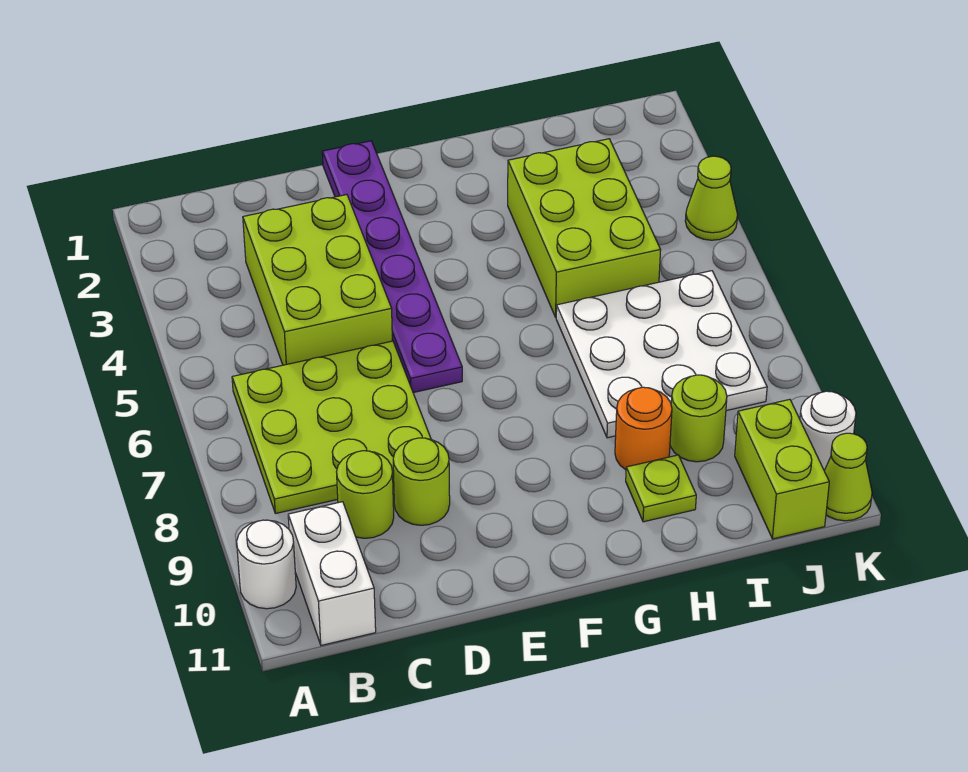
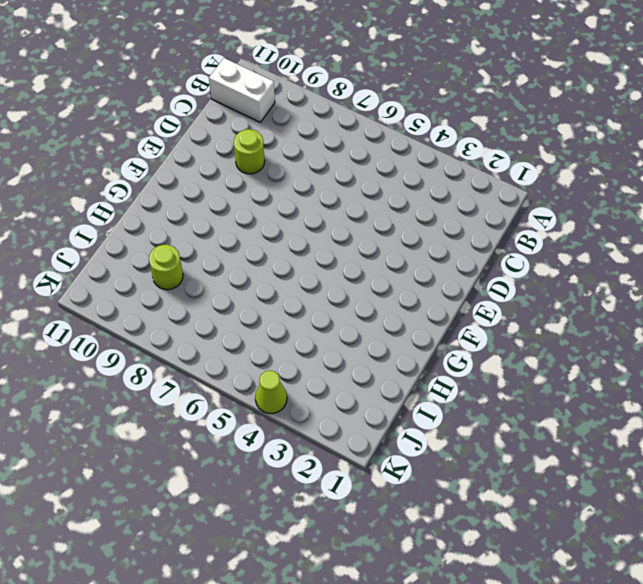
none -> white 1x1 round brick [237,520,296,609]
none -> lime 3x3 plate [232,341,431,514]
none -> lime 2x3 brick [243,195,392,365]

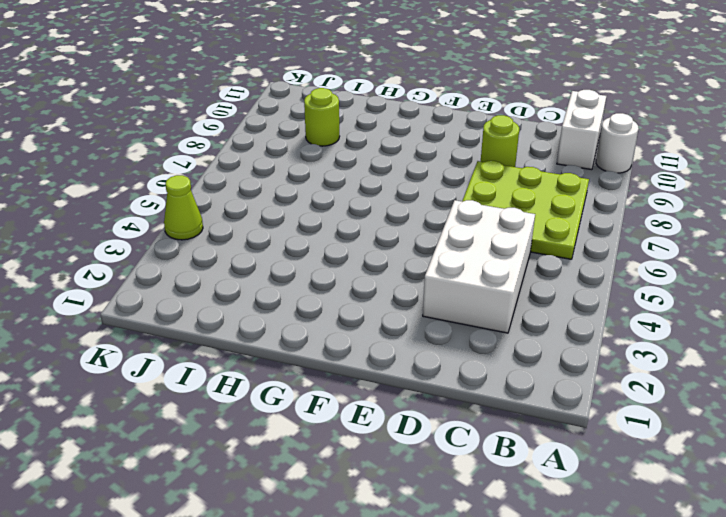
white 2x3 brick [423,200,535,333] -> lime 2x3 brick [243,195,392,365]
none -> lime 1x1 round brick [337,451,394,538]
none -> purple 1x6 plate [322,141,462,393]
none -> lime 2x3 brick [508,139,661,317]

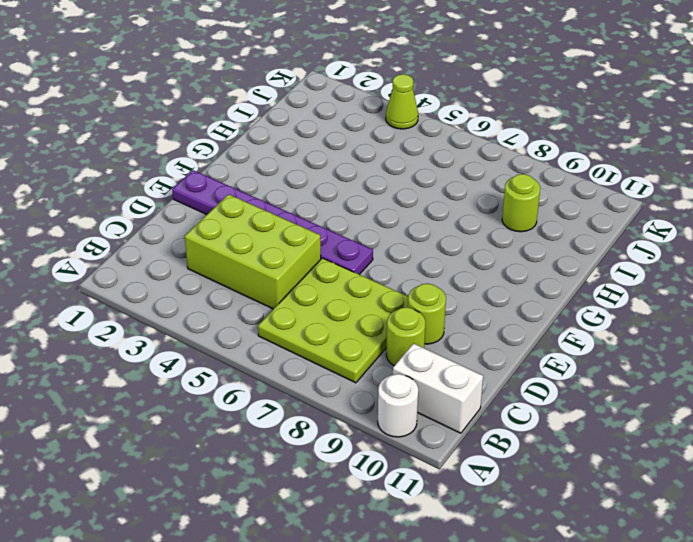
none -> lime 2x3 brick [508,139,661,317]
none -> white 3x3 plate [556,271,767,438]
none -> orange 1x1 round brick [615,387,672,470]

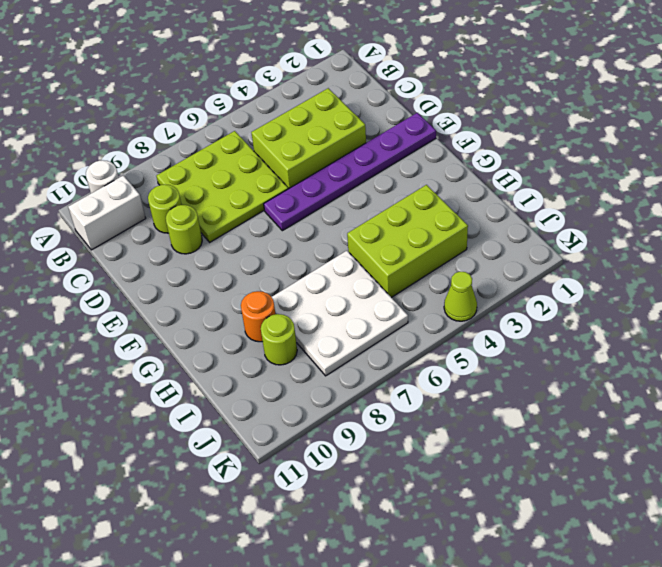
none -> lime 1x1 plate [626,455,696,522]
none -> lime 1x2 brick [735,399,829,539]
none -> white 1x1 round brick [800,391,856,471]

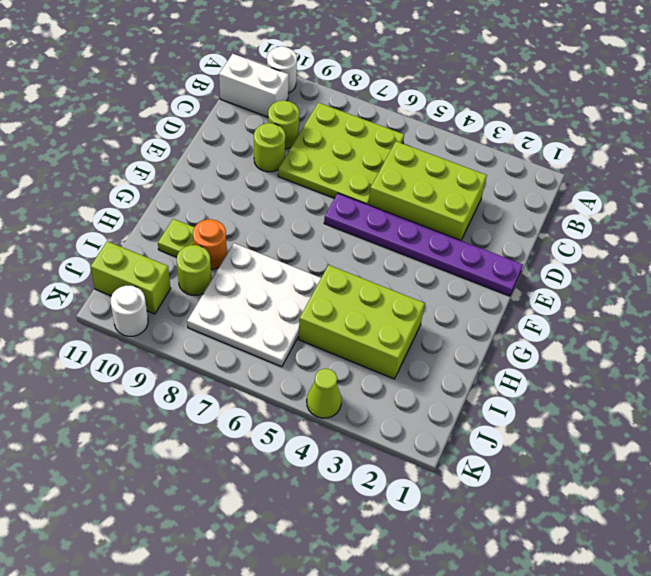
none -> lime 1x1 cone [825,433,872,521]

